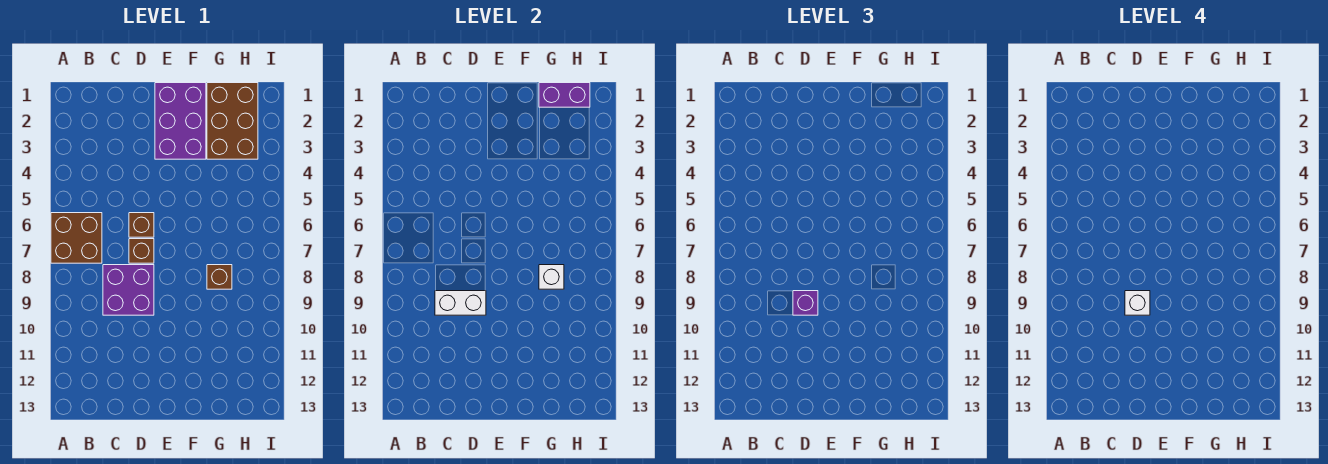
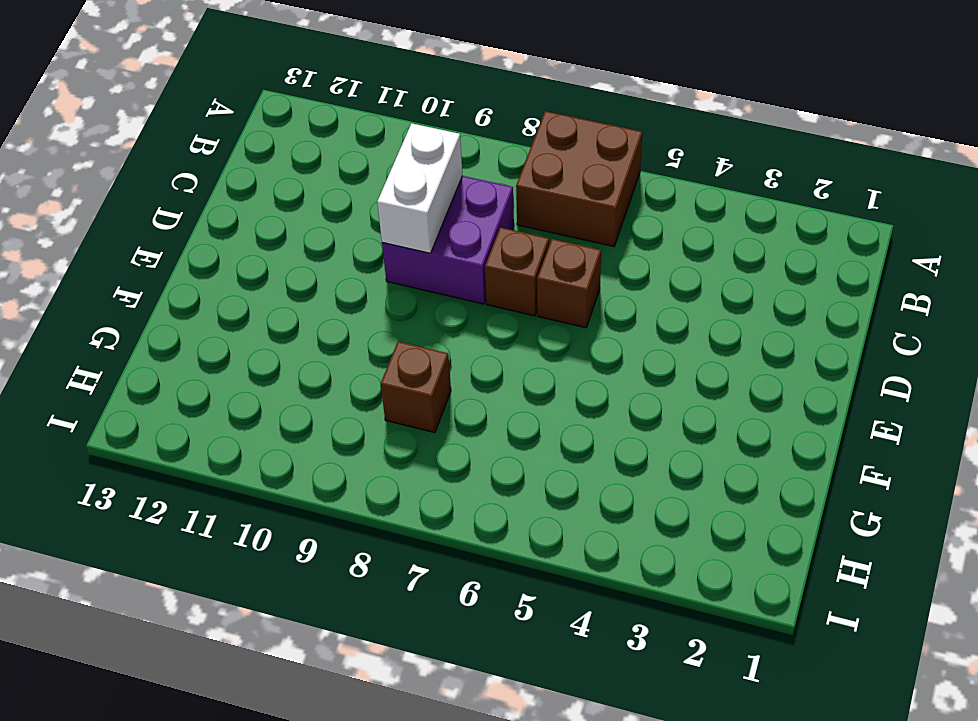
none -> purple 2x3 brick [155,83,206,159]
none -> brown 2x3 brick [207,83,258,159]
none -> purple 1x2 brick [539,83,590,107]

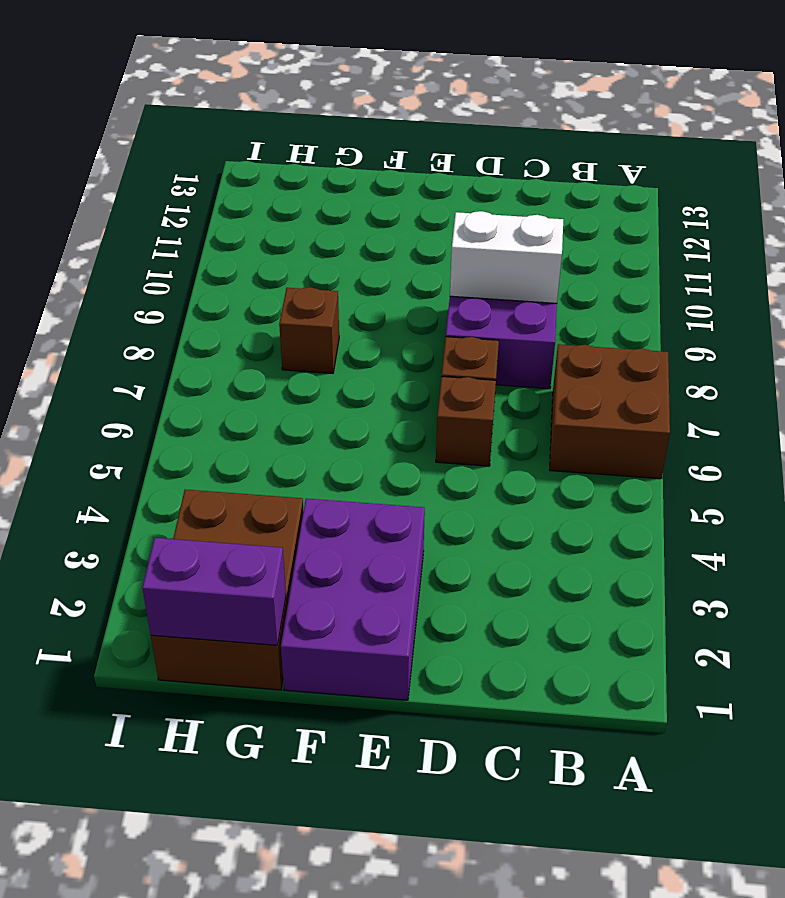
none -> white 1x1 brick [539,265,564,289]
none -> purple 1x1 brick [793,291,818,315]
none -> white 1x1 brick [1125,291,1150,315]

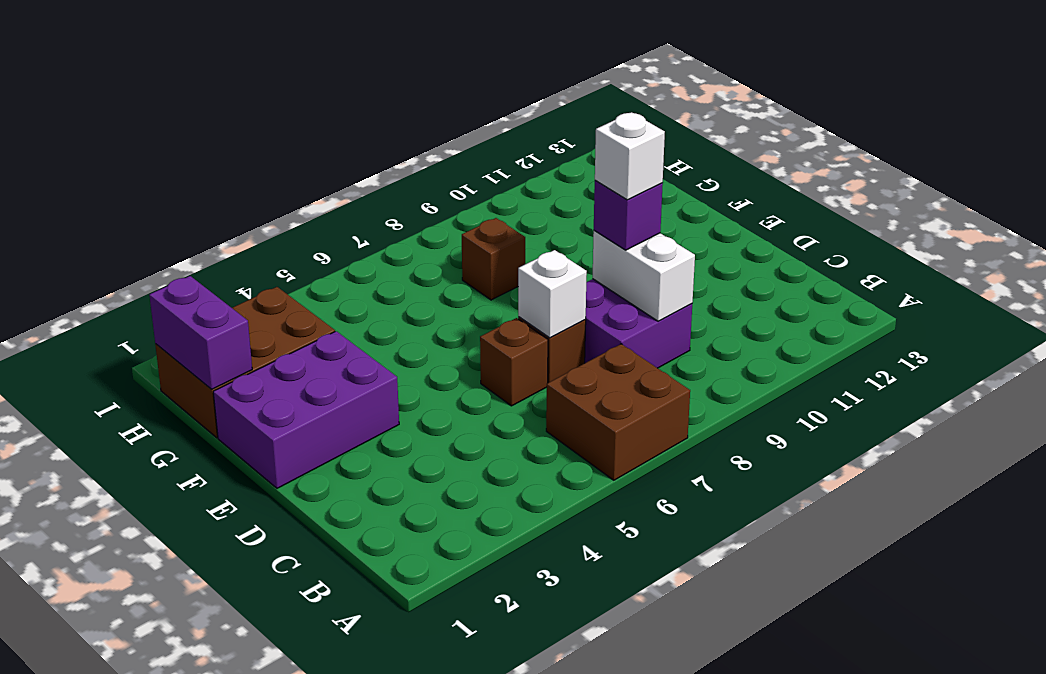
white 1x1 brick [518,250,587,338] -> white 1x1 brick moved to [539,265,564,289]

